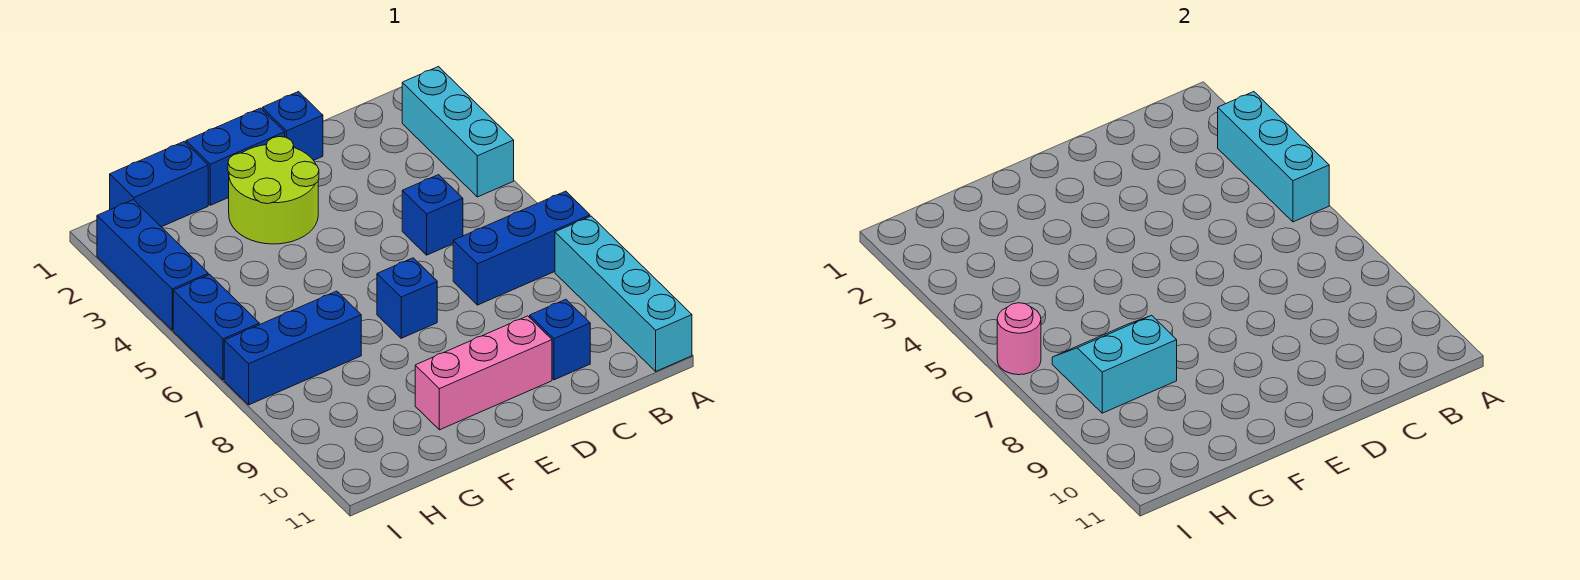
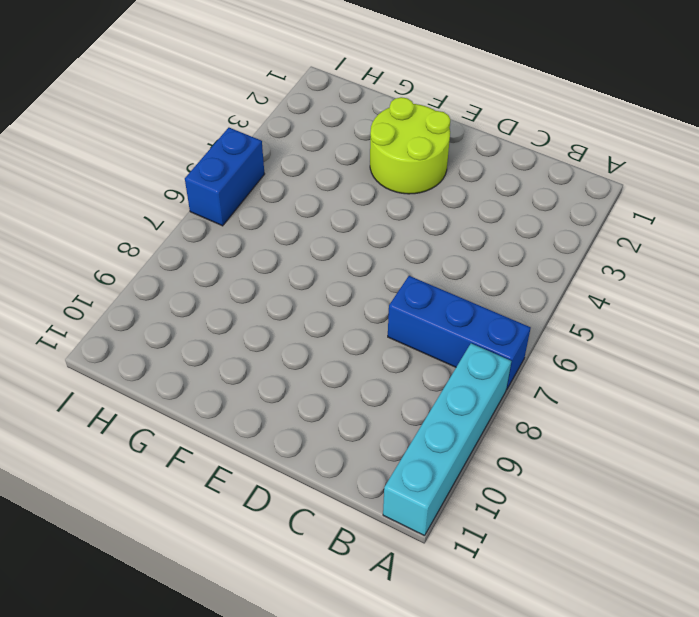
none -> cyan 1x3 brick [402,67,514,197]
none -> blue 1x1 brick [402,175,463,255]
none -> blue 1x1 brick [530,299,590,380]

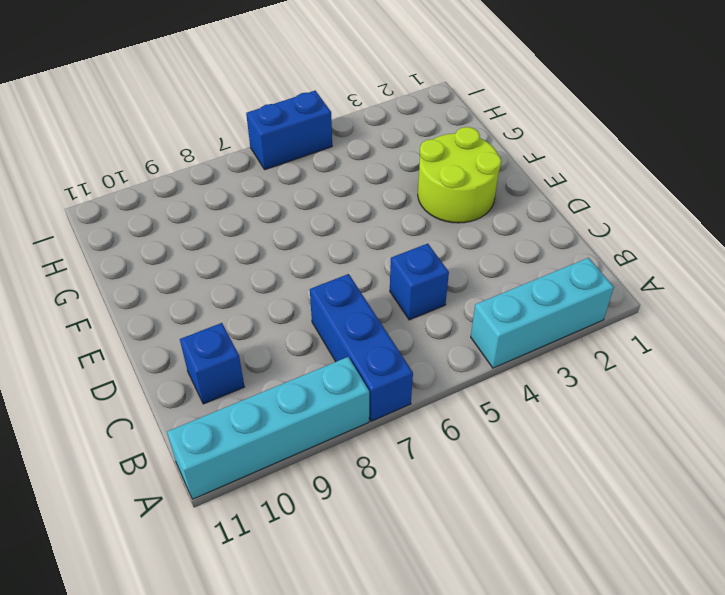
none -> blue 1x1 brick [262,92,323,160]
none -> pink 1x3 brick [415,316,552,430]
none -> blue 1x2 brick [186,108,285,205]

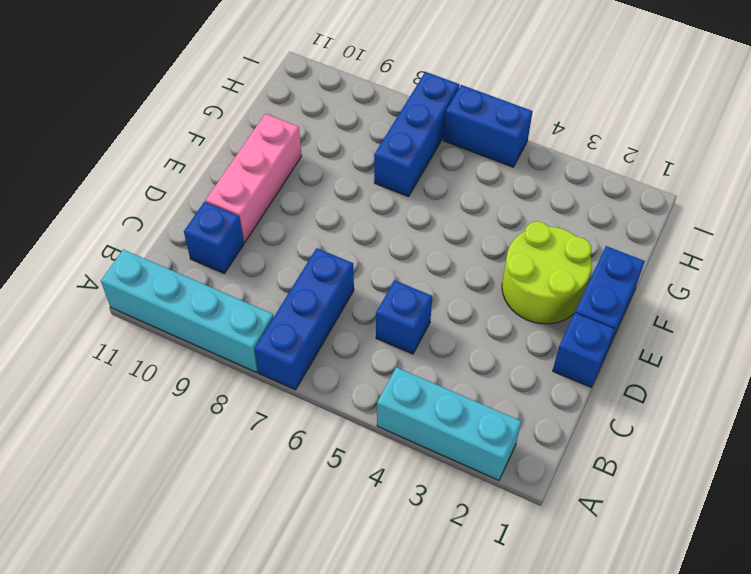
none -> blue 1x1 brick [377,258,437,338]
none -> blue 1x2 brick [110,142,208,227]
none -> blue 1x3 brick [97,200,208,330]

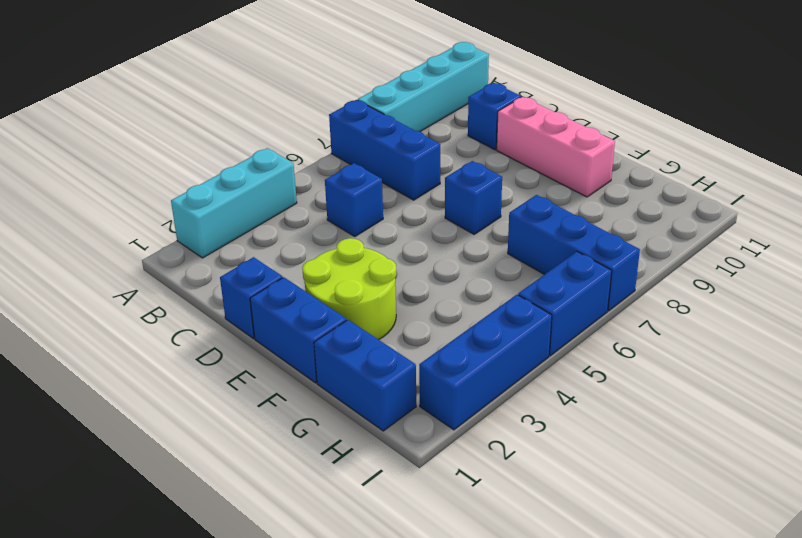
none -> cyan 1x3 brick [1218,92,1329,222]
none -> cyan 2x2 slope [1052,315,1177,413]
none -> pink 1x1 round brick [997,303,1041,375]

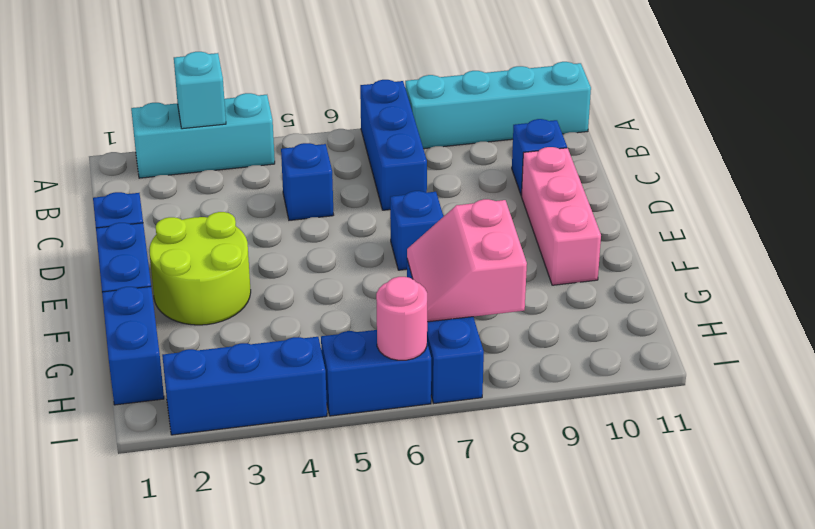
cyan 1x1 brick [174,52,226,129] -> cyan 1x3 brick [1218,92,1329,222]
pink 2x2 slope [407,199,527,322] -> cyan 2x2 slope [1052,315,1177,413]

